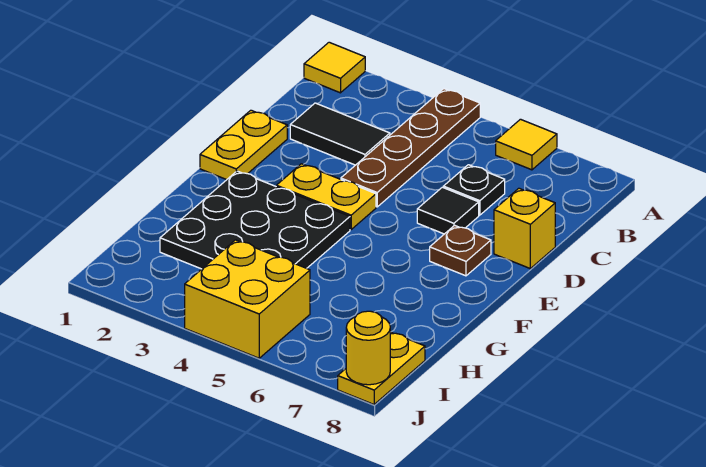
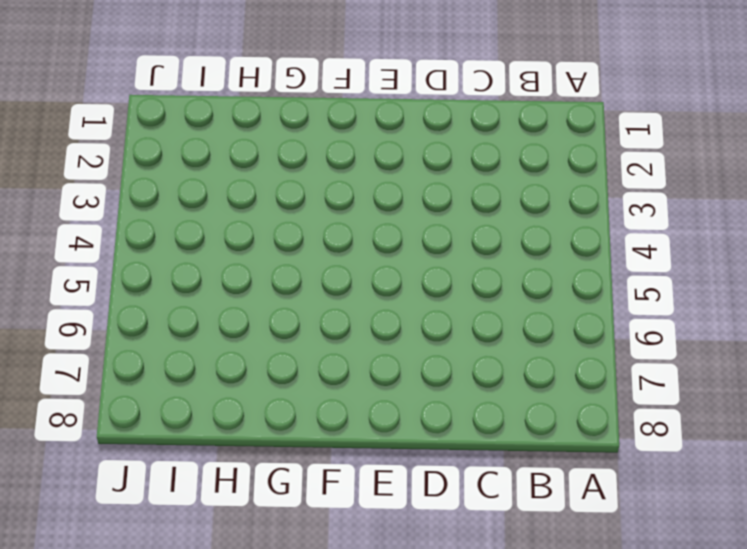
none -> yellow 1x1 tile [304,42,365,93]
none -> brown 1x4 plate [341,89,480,207]
none -> yellow 1x1 tile [496,119,557,170]

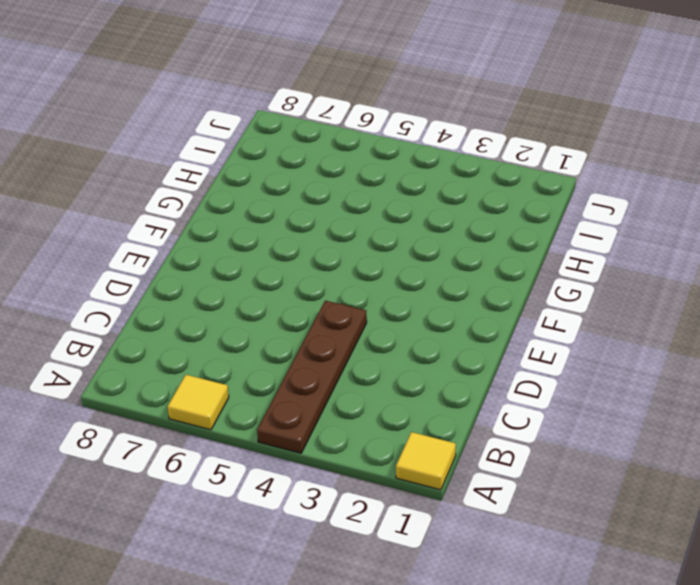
none -> black 1x2 tile [290,103,390,165]
none -> black 1x1 plate [443,165,505,215]
none -> yellow 1x2 plate [200,110,287,180]

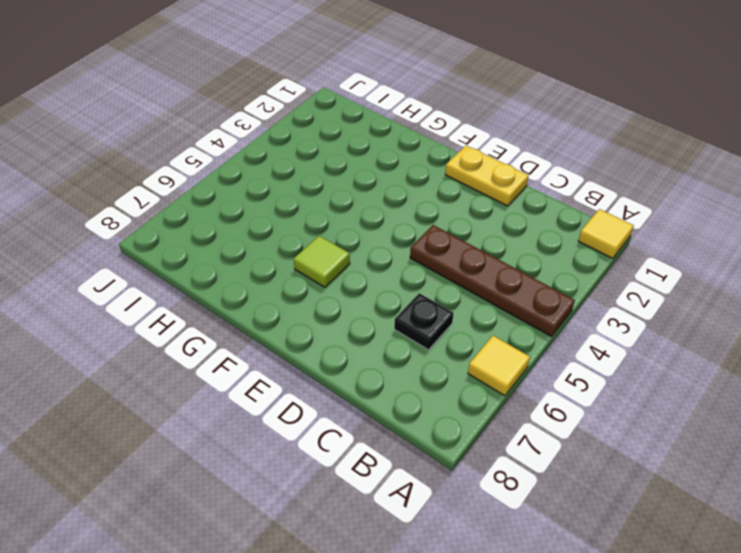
lime 1x1 tile [294,236,350,287] -> none
none -> black 1x2 tile [290,103,390,165]
none -> black 1x1 tile [417,187,479,234]
none -> yellow 1x1 brick [494,188,555,268]

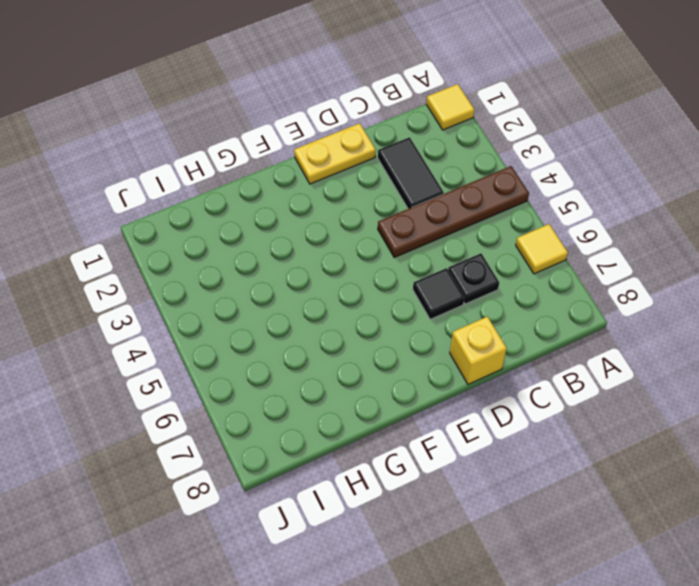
none -> yellow 1x2 plate [276,164,376,229]
none -> brown 1x1 plate [430,225,491,276]
none -> black 3x3 plate [160,171,350,269]

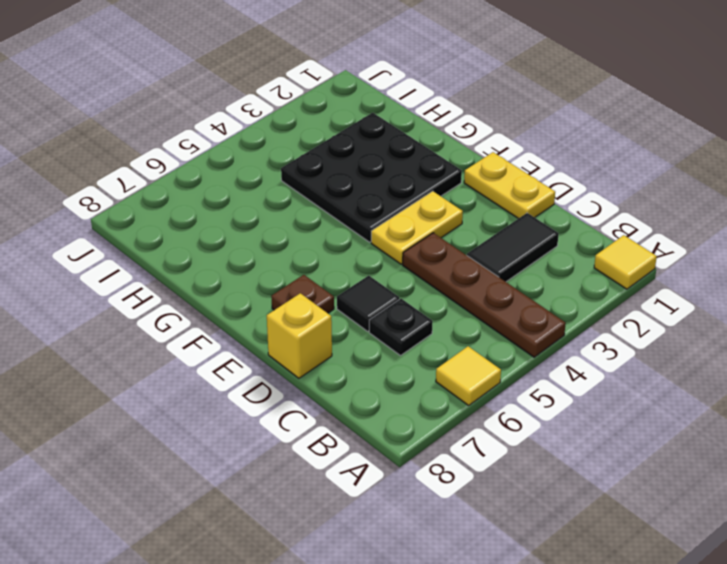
none -> yellow 2x2 brick [185,240,310,358]
none -> yellow 1x2 plate [338,332,425,404]
none -> yellow 1x1 round brick [346,311,390,385]

